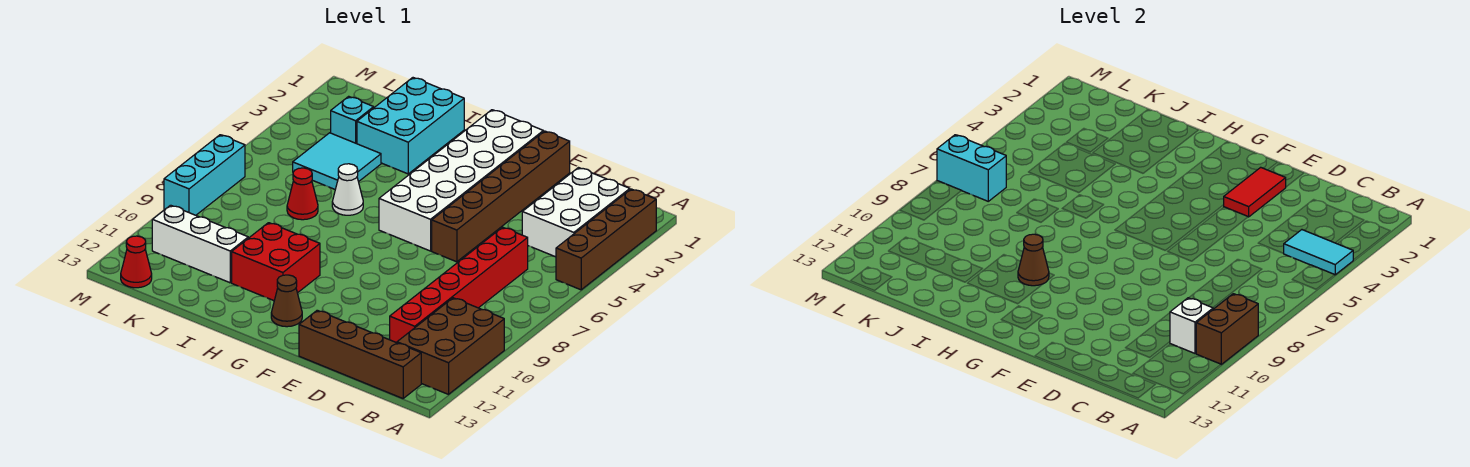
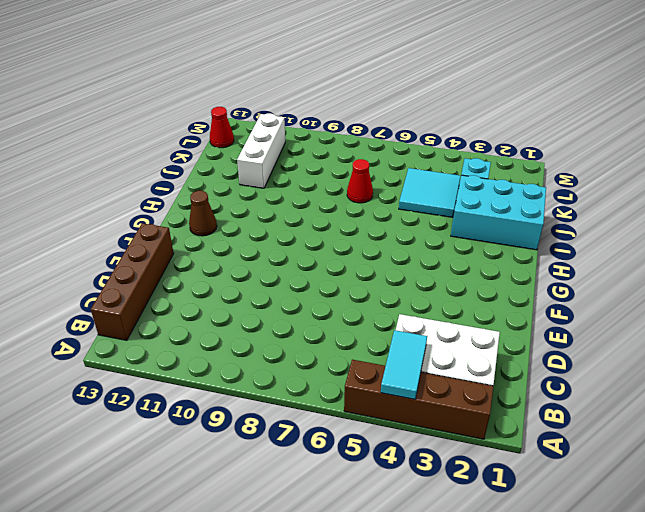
none -> brown 2x3 brick [397,298,504,394]
none -> red 1x6 brick [390,227,528,343]
none -> brown 1x6 brick [432,131,570,262]

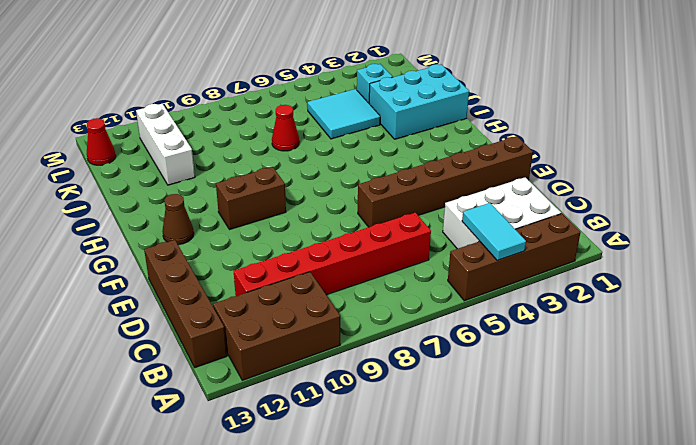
brown 1x2 brick [216,167,286,230] -> brown 1x2 brick moved to [1196,294,1258,364]
none -> white 2x6 brick [379,110,543,251]
none -> red 2x2 brick [232,223,320,301]
none -> white 1x1 cone [332,164,363,215]

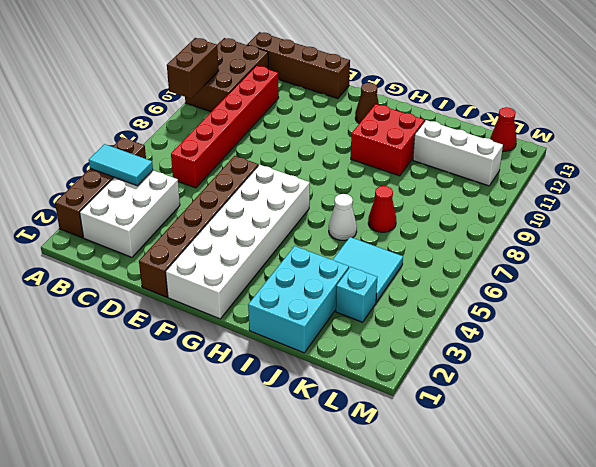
none -> cyan 1x3 brick [164,135,245,215]
none -> white 1x1 brick [1170,298,1213,353]
none -> red 1x2 tile [1224,167,1286,217]

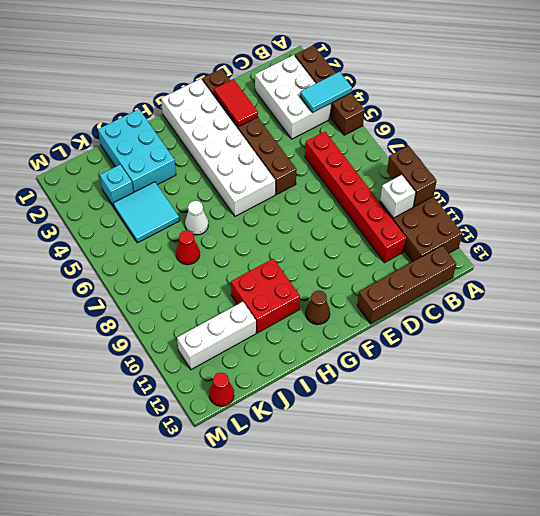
none -> cyan 1x3 brick [164,135,245,215]
none -> brown 1x1 cone [1018,234,1049,286]
none -> cyan 1x2 brick [937,135,1006,201]

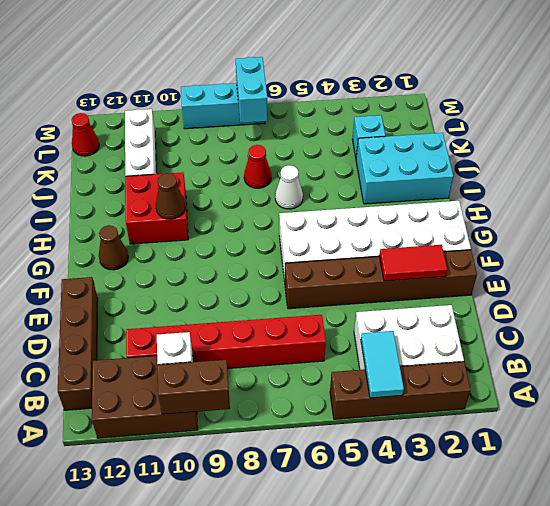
none -> cyan 2x2 tile [293,133,381,189]

